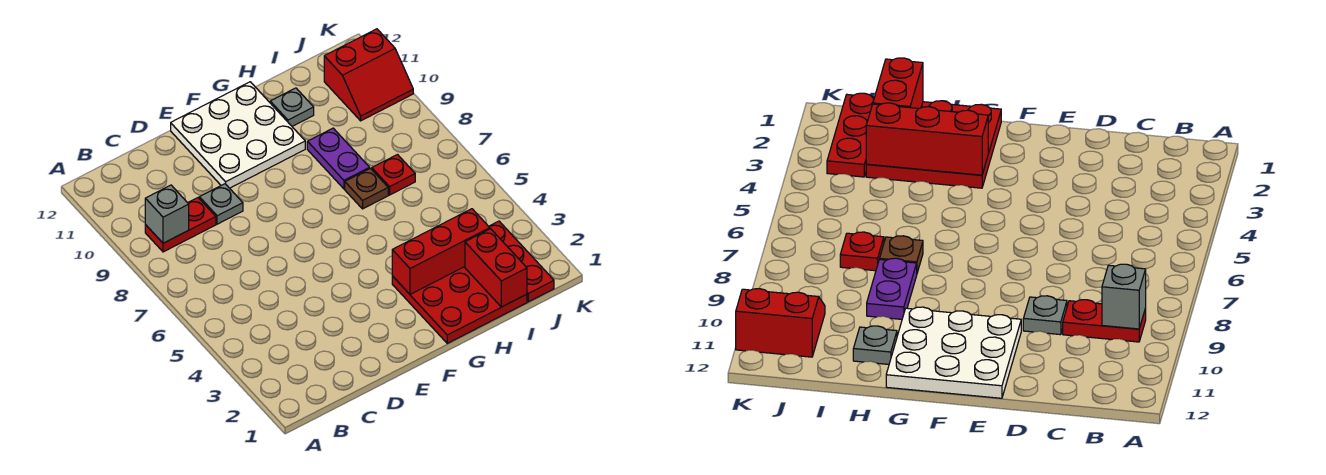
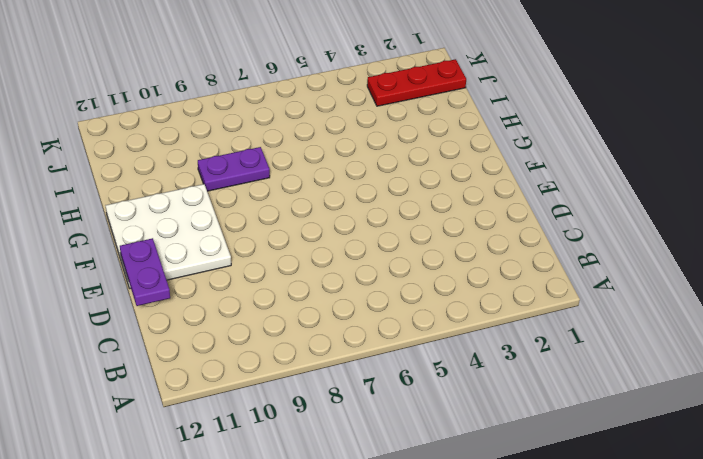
purple 1x2 plate [120,238,170,306] -> none
none -> red 1x2 plate [145,198,216,252]
none -> grey 1x1 plate [199,184,243,224]
none -> red 3x3 plate [392,267,527,343]

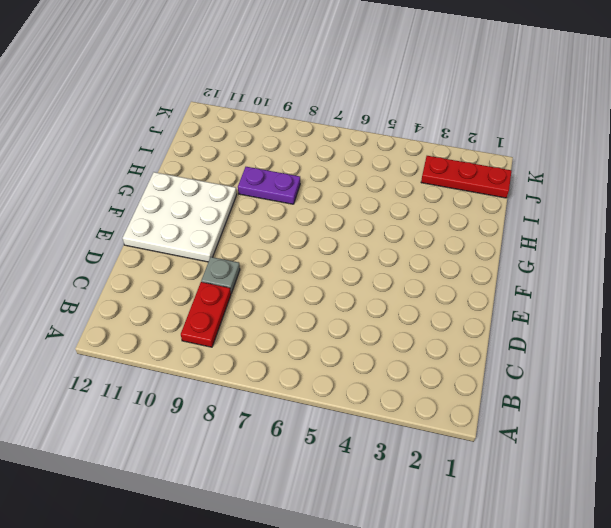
none -> red 3x3 plate [392,267,527,343]
none -> brown 1x1 plate [345,168,388,209]
none -> grey 1x1 plate [270,88,314,126]

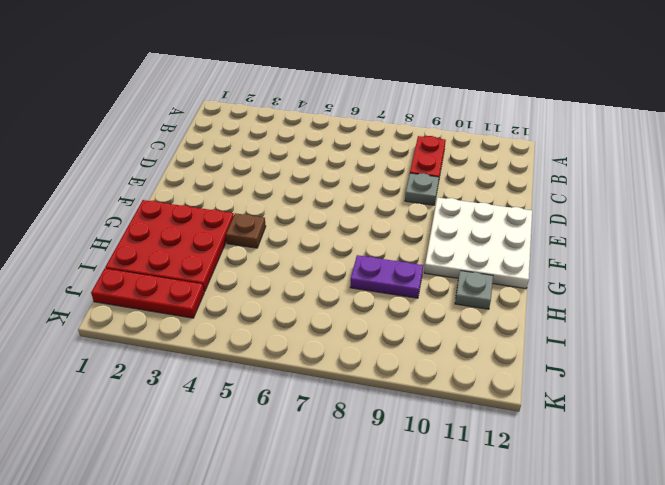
brown 1x1 plate [226,213,266,248] -> brown 1x1 plate moved to [345,168,388,209]
none -> red 1x1 plate [372,155,415,195]
none -> red 2x2 slope [324,29,413,121]
none -> grey 1x1 brick [145,185,189,243]

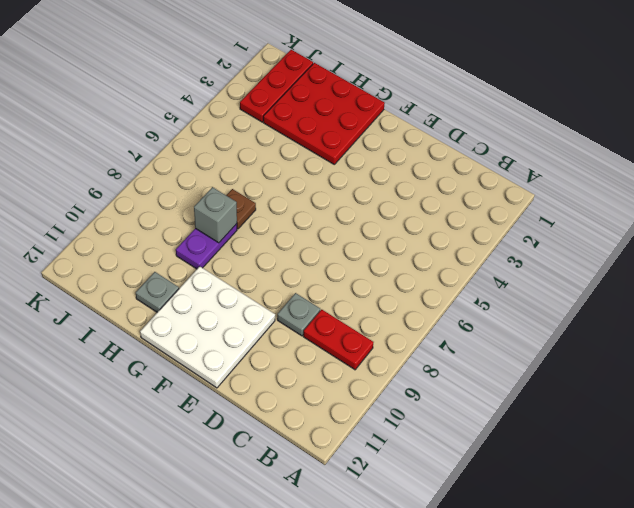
grey 1x1 brick [194,187,237,243] -> grey 1x1 brick moved to [145,185,189,243]
none -> red 1x1 plate [372,155,415,195]
none -> red 2x2 slope [324,29,413,121]
none -> red 1x3 brick [392,209,490,294]

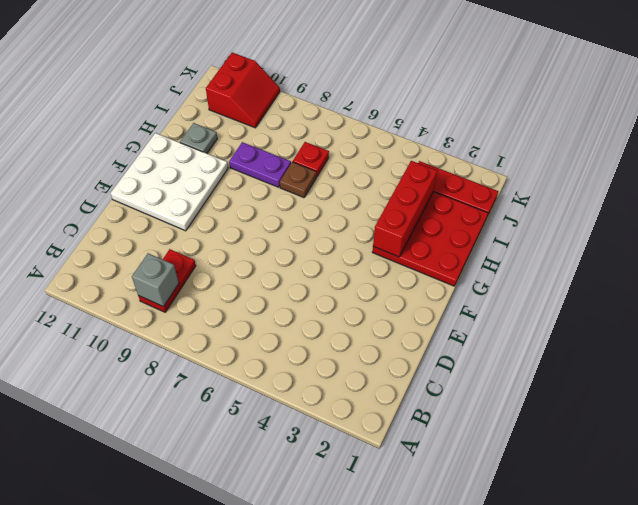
none -> grey 1x1 plate [199,184,243,224]
none -> red 1x2 brick [465,229,527,307]

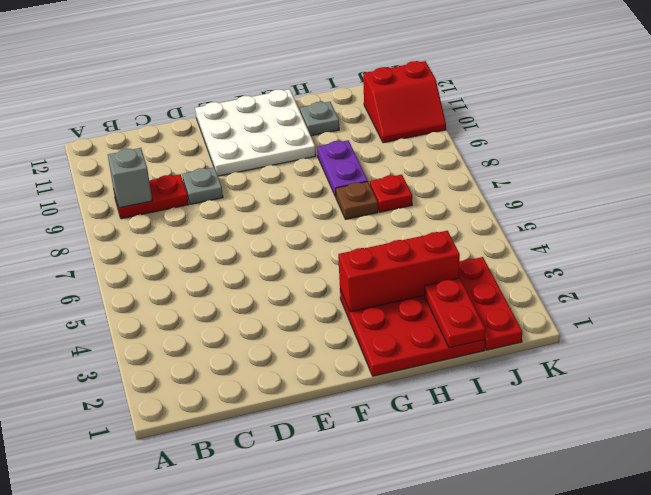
red 1x2 plate [425,278,485,348] -> red 1x2 brick [465,229,527,307]

